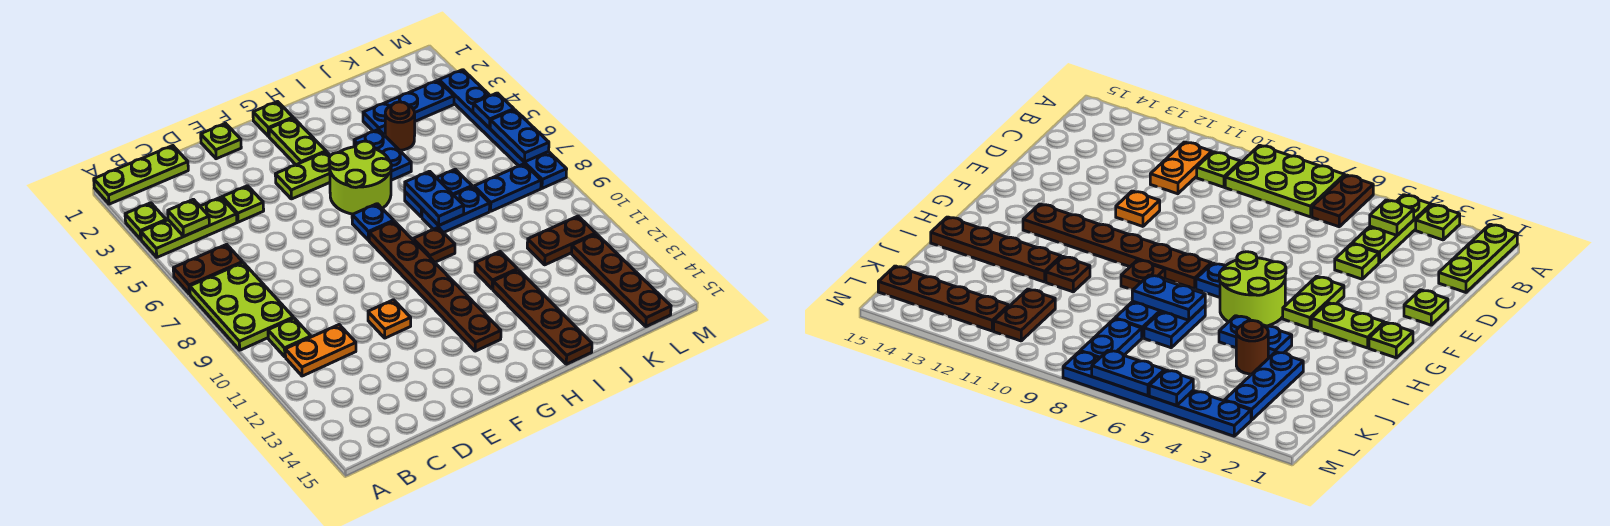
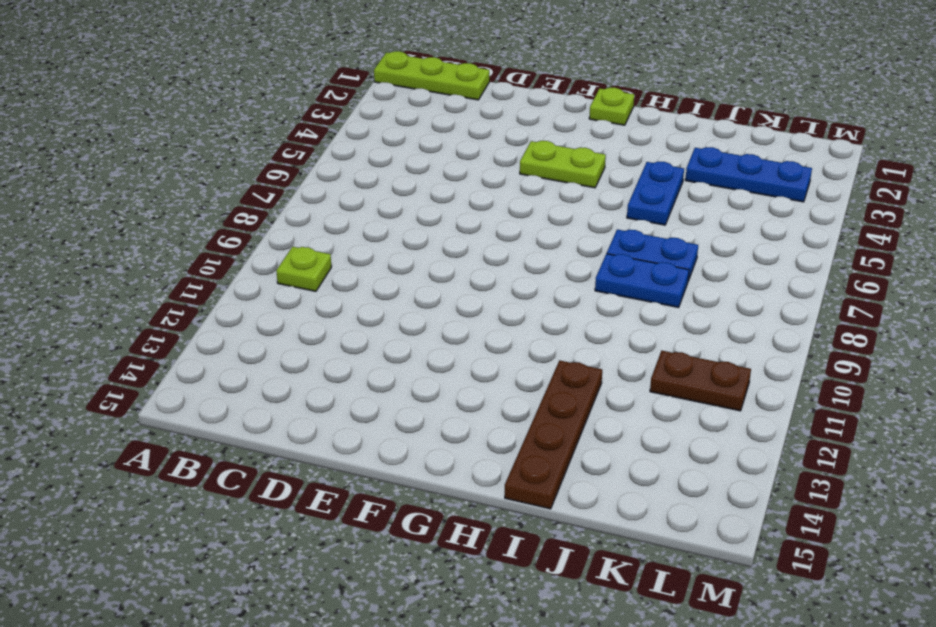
none -> lime 1x1 plate [125,203,166,239]
none -> lime 1x3 plate [141,197,237,257]
none -> brown 1x2 plate [173,244,243,294]
none -> lime 2x3 plate [190,263,293,350]

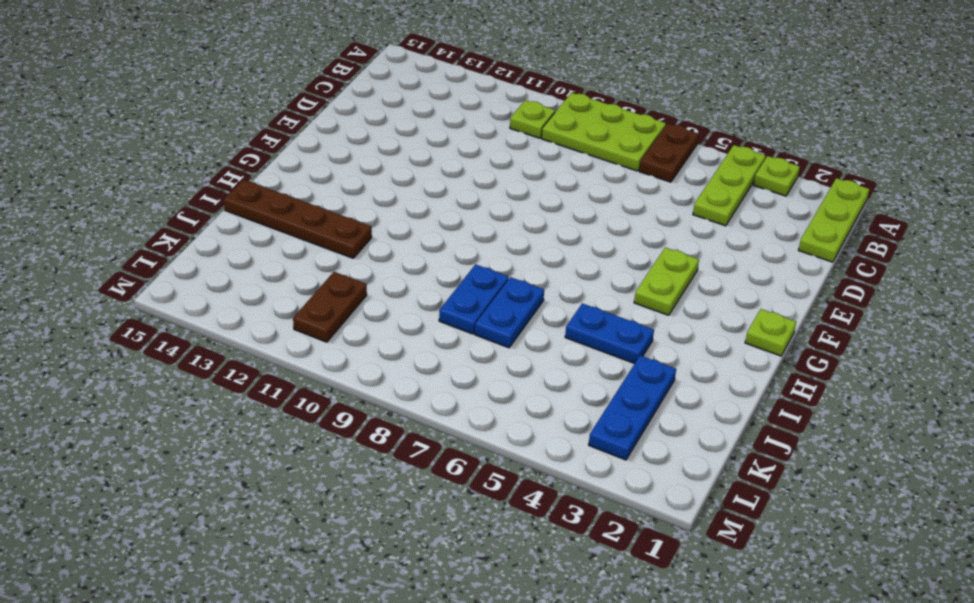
none -> orange 1x2 plate [285,325,356,376]
none -> lime 1x1 plate [222,186,264,222]
none -> lime 1x1 plate [201,123,241,159]
none -> orange 1x1 plate [368,300,411,338]

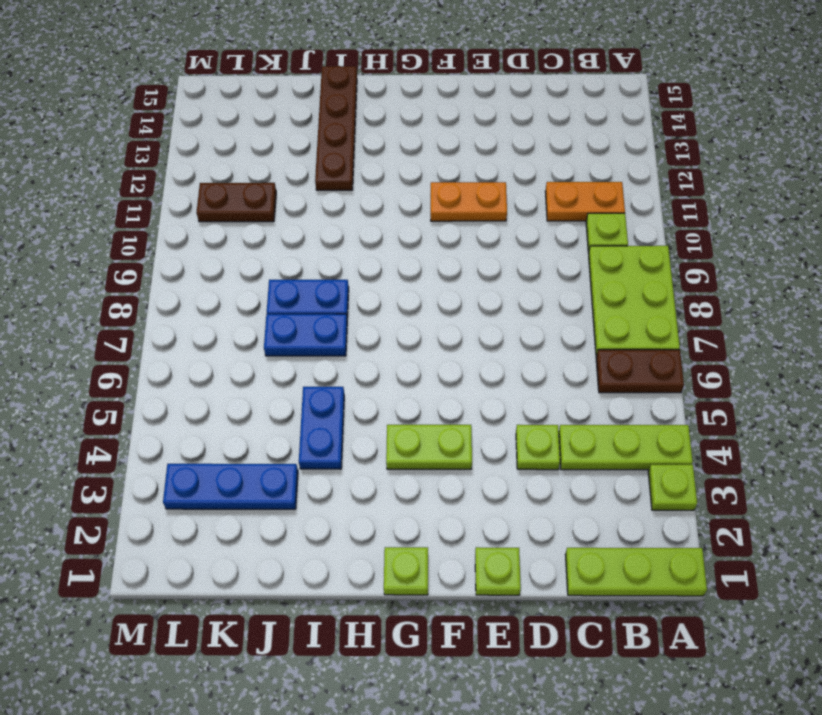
orange 1x2 plate [431,182,507,221] -> orange 1x1 plate [368,300,411,338]
none -> lime 1x2 plate [269,118,326,165]
none -> lime 2x2 round brick [329,141,391,214]
none -> blue 1x1 plate [352,204,394,240]
none -> brown 1x6 plate [369,221,501,351]

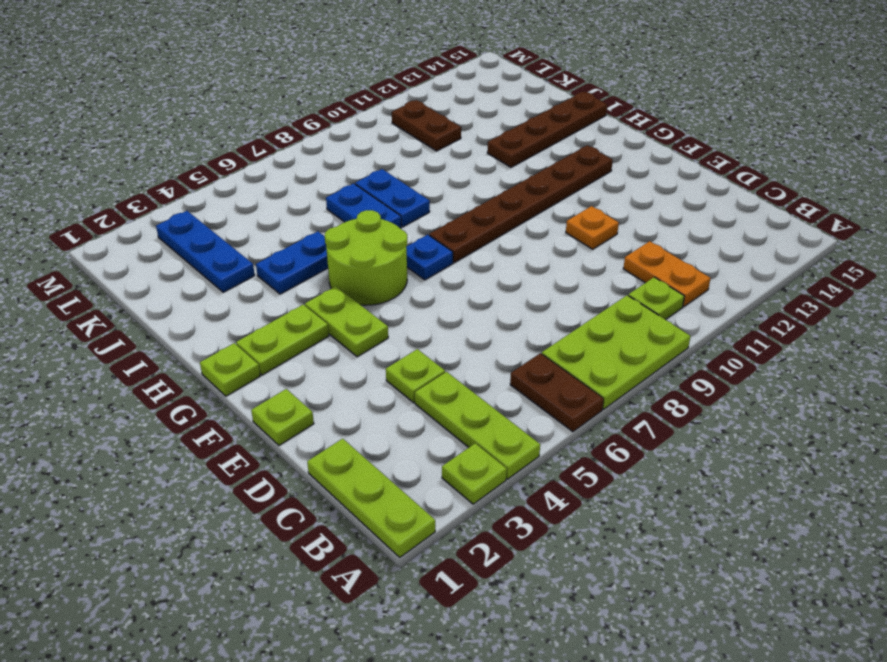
none -> brown 1x1 plate [413,227,455,262]
none -> brown 1x1 plate [475,252,517,289]
none -> brown 1x1 round brick [385,102,415,150]
none -> blue 1x2 plate [474,164,541,211]

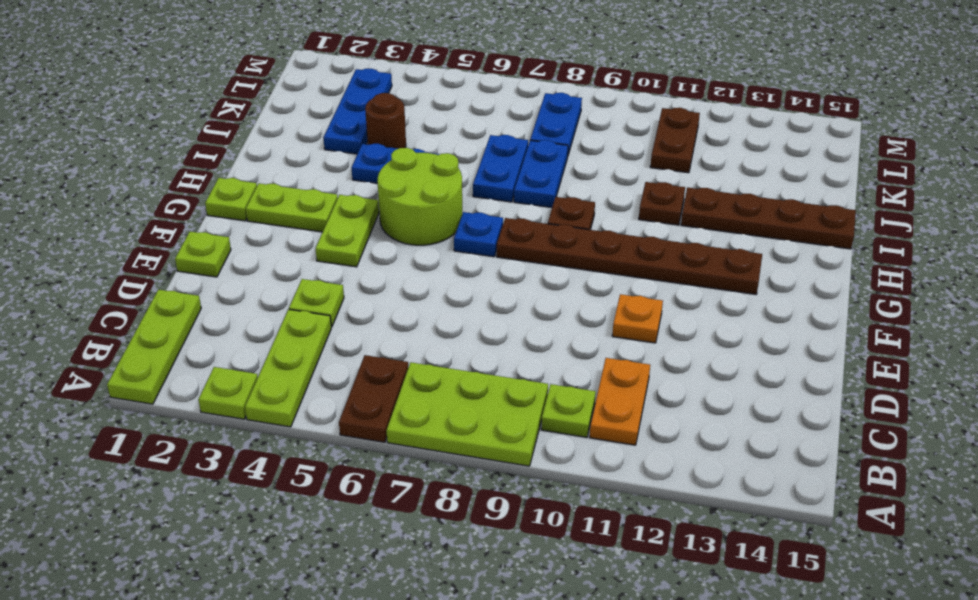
none -> brown 1x4 plate [572,234,671,327]
none -> blue 1x6 plate [439,70,567,188]
none -> lime 1x1 plate [168,199,209,236]
none -> blue 1x2 plate [405,171,464,225]

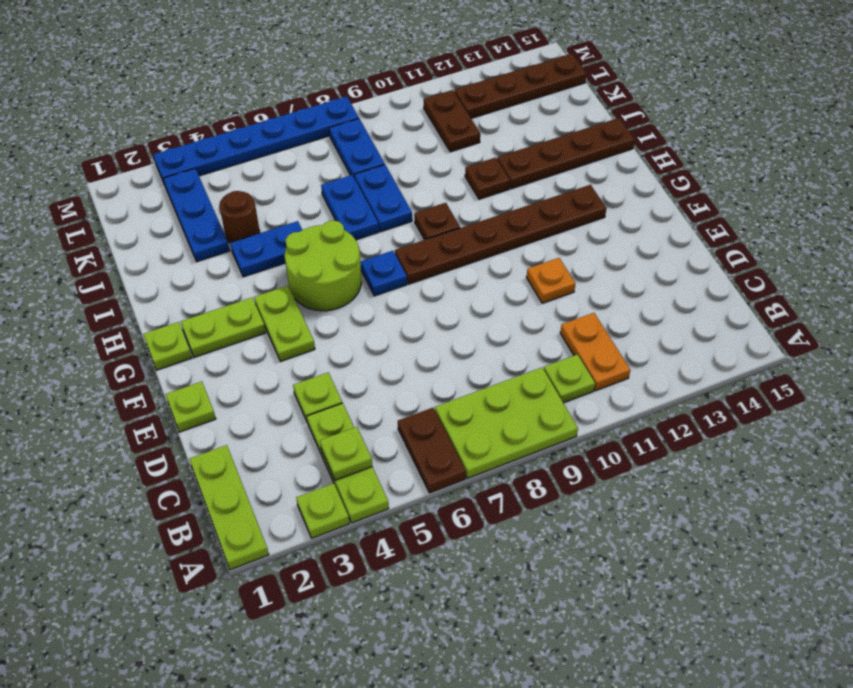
none -> blue 1x2 plate [405,171,464,225]
none -> blue 1x1 plate [473,93,514,128]
none -> blue 1x2 plate [490,110,549,162]

